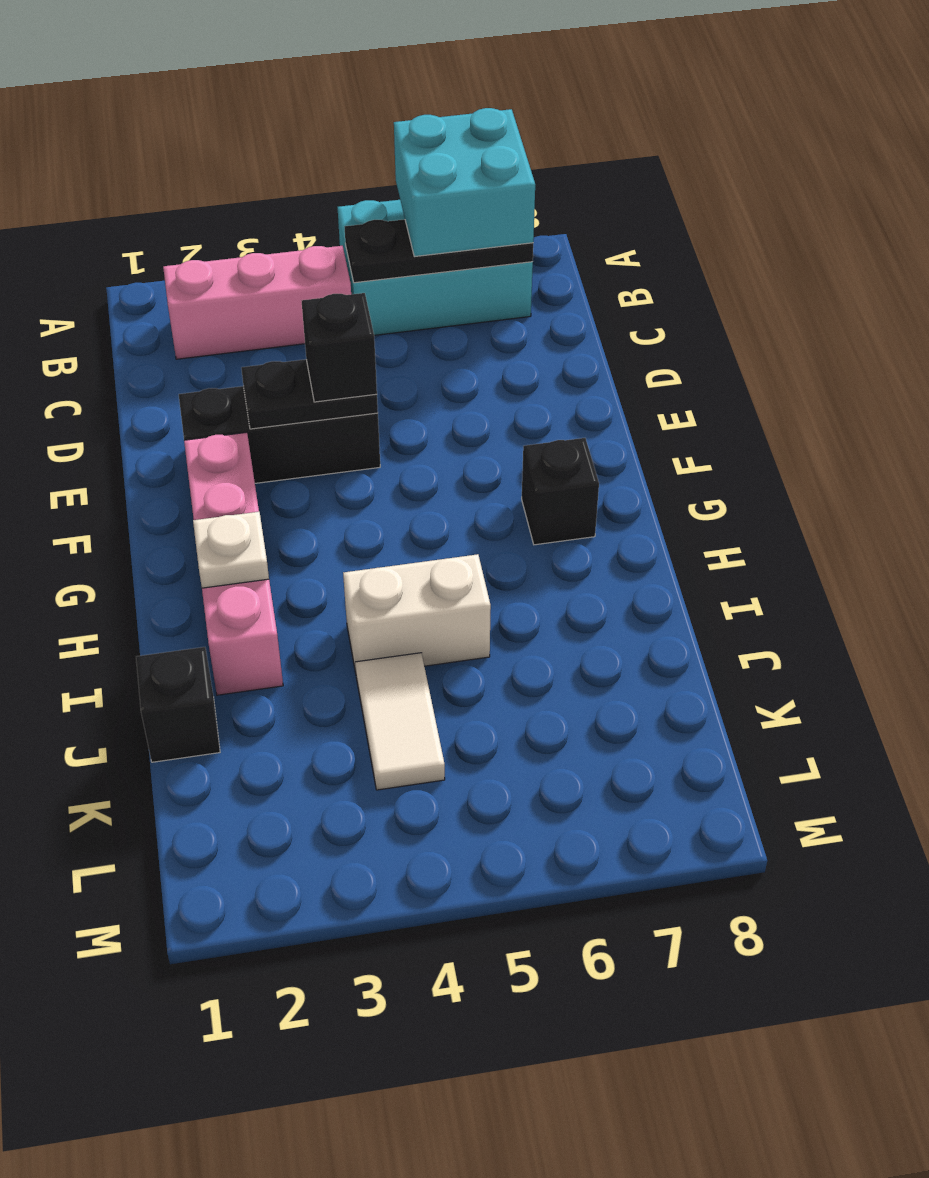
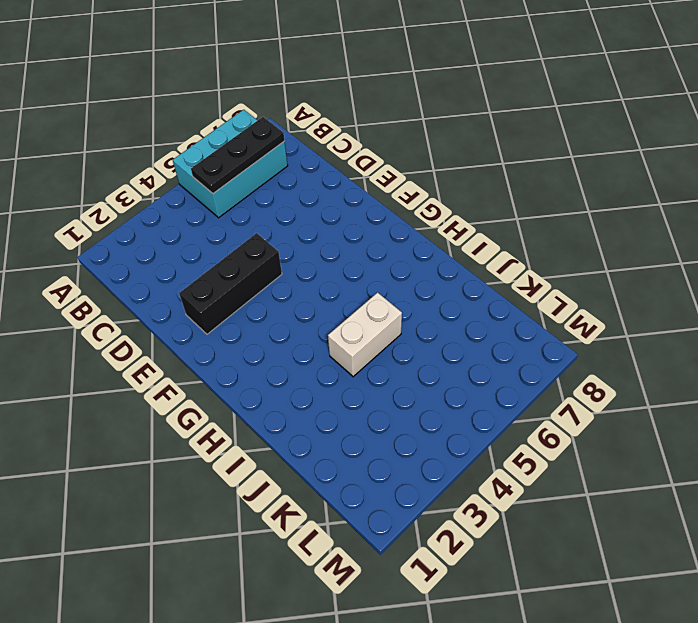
none -> pink 1x3 brick [163,246,351,359]
none -> pink 1x4 brick [184,432,283,695]
none -> black 1x1 brick [522,438,599,545]

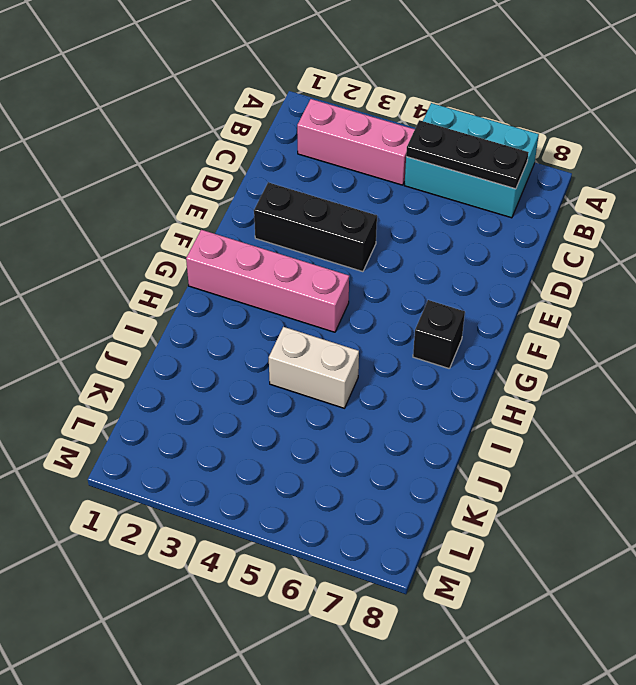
pink 1x4 brick [186,230,349,332] -> pink 1x4 brick turned to [184,432,283,695]
none -> black 1x1 brick [136,647,220,762]
none -> white 1x2 tile [355,653,445,790]
none -> black 1x2 plate [241,359,378,429]

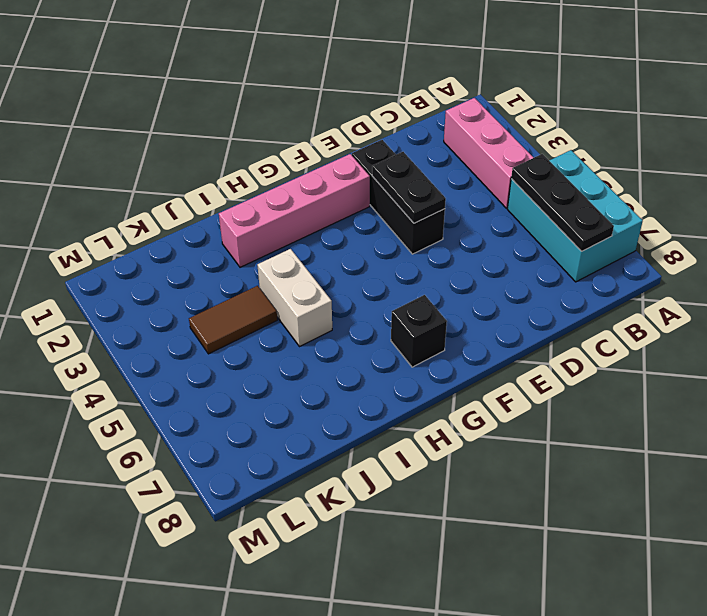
brown 1x2 tile [189,286,277,354] -> white 1x2 tile [355,653,445,790]
none -> black 1x1 brick [136,647,220,762]
none -> white 1x1 plate [193,512,269,588]
none -> cyan 2x2 brick [394,108,535,257]

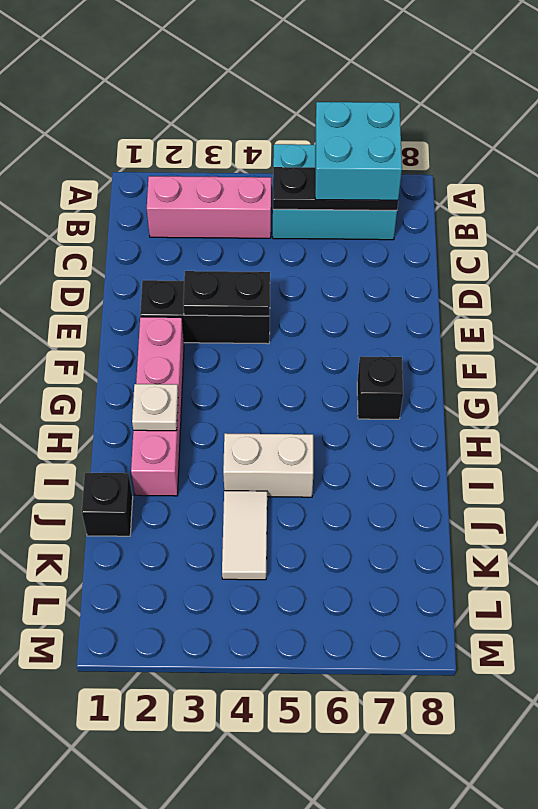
none -> black 1x1 brick [302,293,377,402]

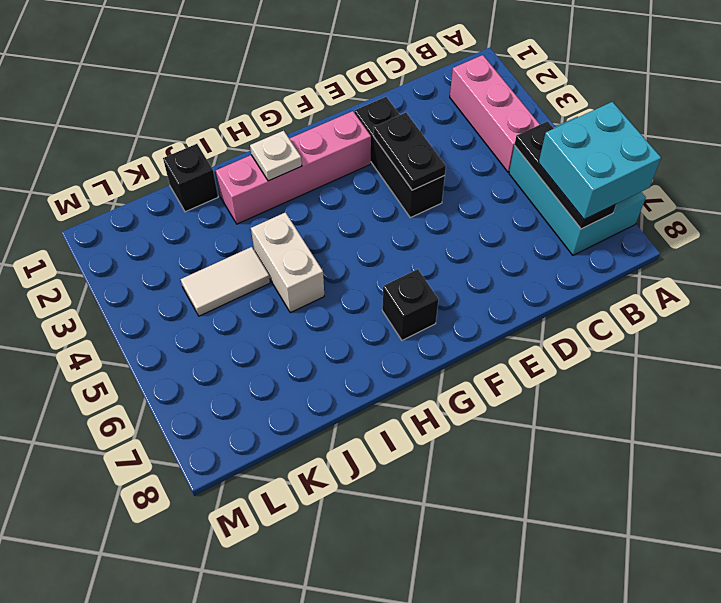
none -> black 1x1 brick [302,293,377,402]

